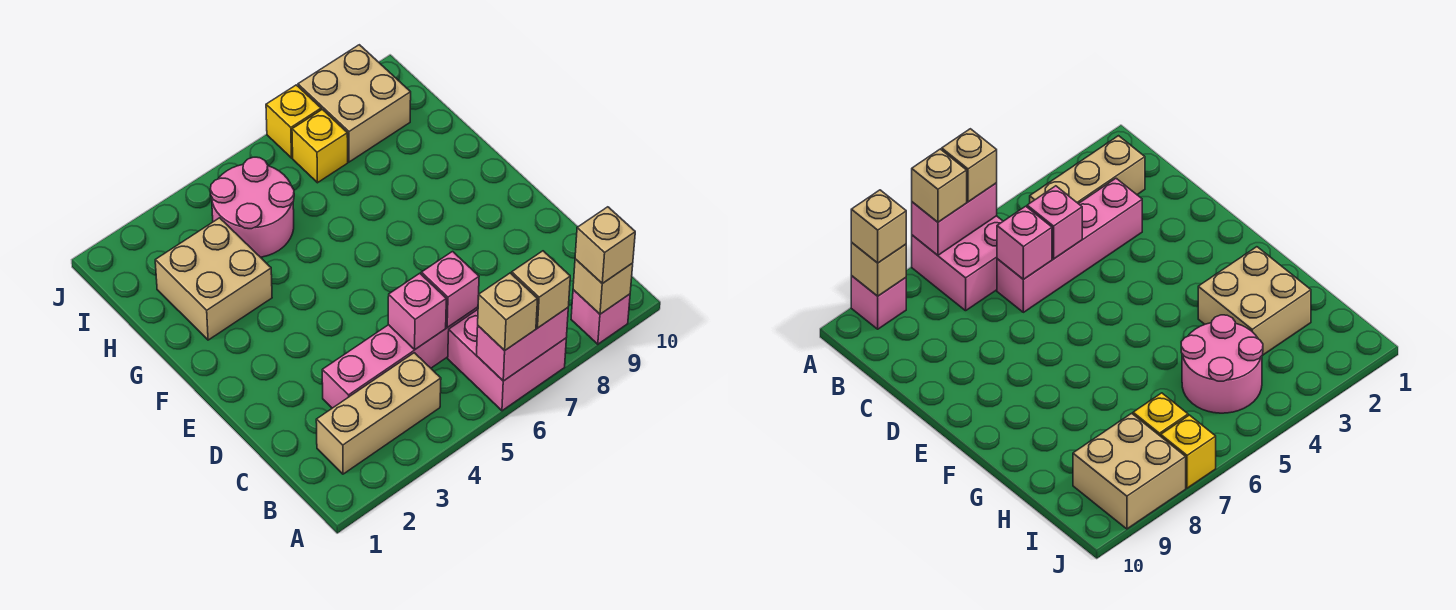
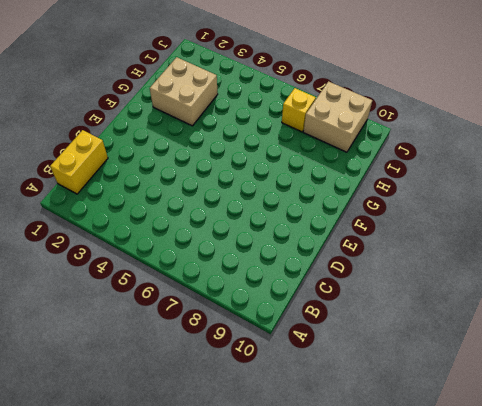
yellow 1x2 brick [50,130,108,194] -> none
none -> pink 2x2 brick [448,310,566,411]
none -> pink 1x1 brick [571,290,630,344]
none -> tan 1x3 brick [316,353,441,474]

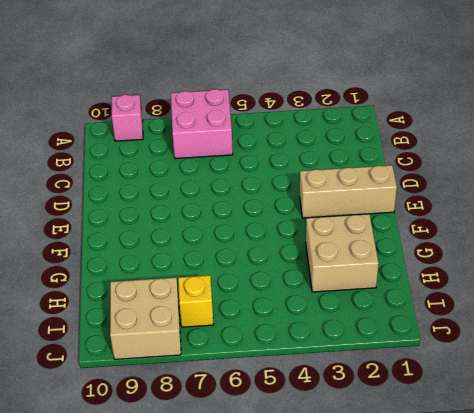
tan 1x3 brick [300,165,397,218] -> tan 1x3 brick moved to [316,353,441,474]
none -> pink 1x4 brick [322,307,478,408]
none -> pink 2x2 round brick [210,157,294,257]
none -> yellow 1x1 brick [266,85,321,158]

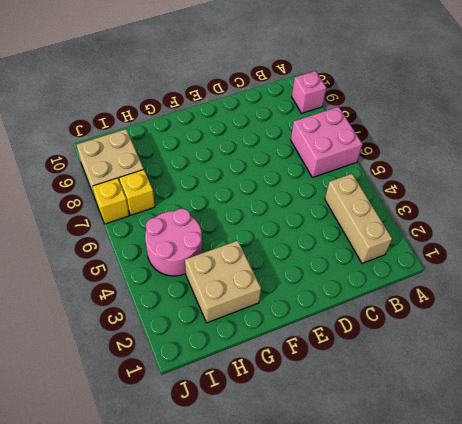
none -> pink 1x4 brick [322,307,478,408]
none -> pink 1x2 brick [476,308,568,381]
none -> tan 1x1 brick [573,259,633,314]

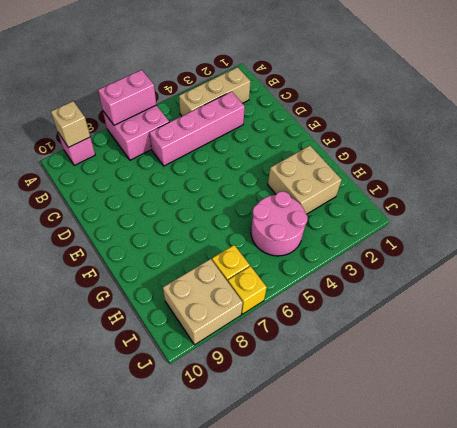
none -> pink 1x1 brick [388,273,446,349]
none -> pink 1x1 brick [421,252,479,328]
none -> tan 1x1 brick [478,273,538,351]

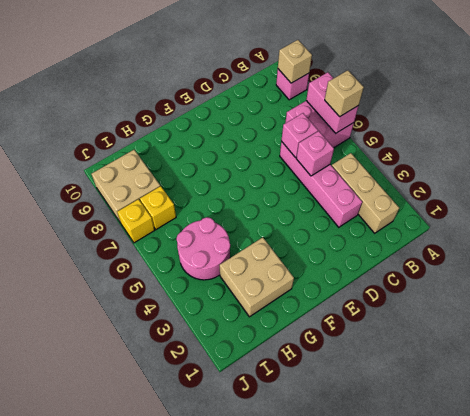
none -> tan 1x1 brick [512,251,570,328]
none -> tan 1x1 brick [575,207,635,284]

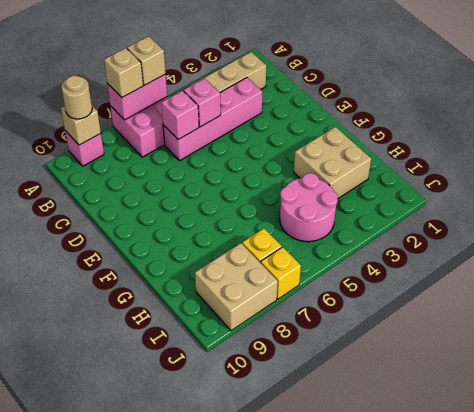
tan 1x1 round brick [61,76,92,119] -> tan 1x1 brick [575,207,635,284]

